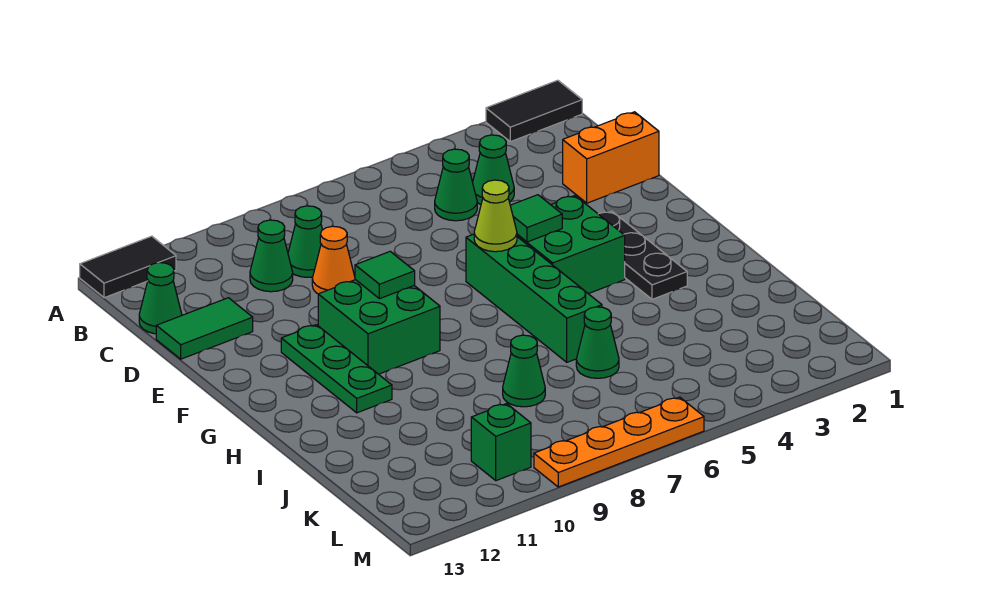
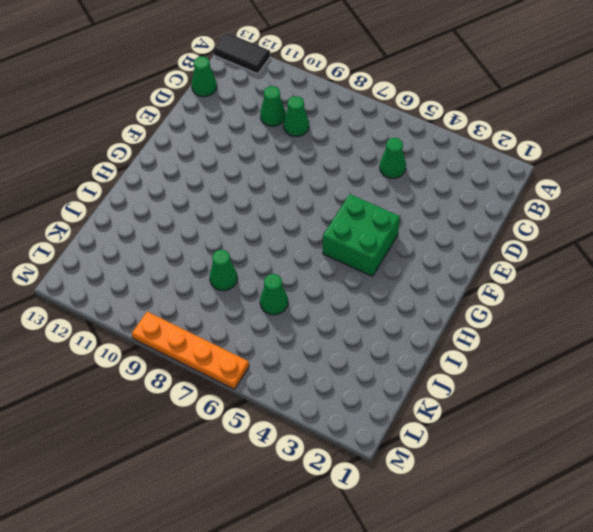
none -> black 1x2 tile [486,80,582,142]
none -> green 1x1 cone [473,135,514,204]
none -> orange 1x2 brick [563,112,659,203]

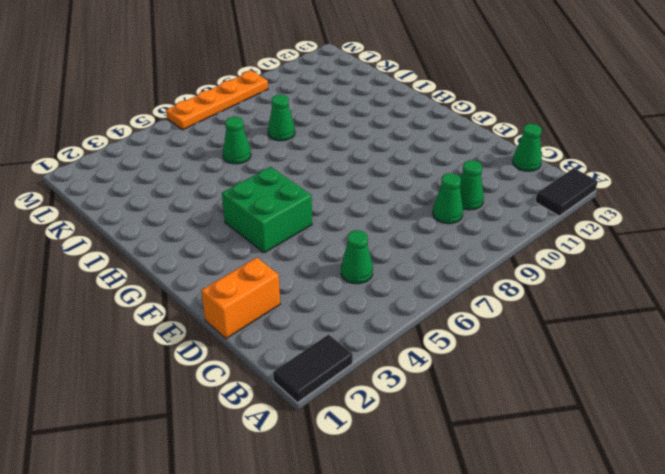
none -> green 1x1 cone [473,135,514,204]
none -> orange 1x1 cone [312,226,355,294]
none -> green 1x2 tile [156,298,253,359]

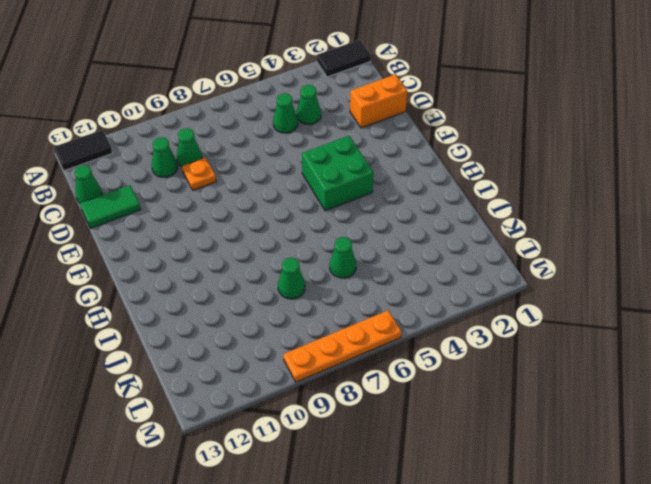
orange 1x1 plate [182,158,216,190] -> orange 1x1 cone [312,226,355,294]
none -> black 1x3 plate [599,211,687,299]
none -> green 1x4 brick [466,234,602,362]
none -> green 2x2 brick [318,280,440,374]

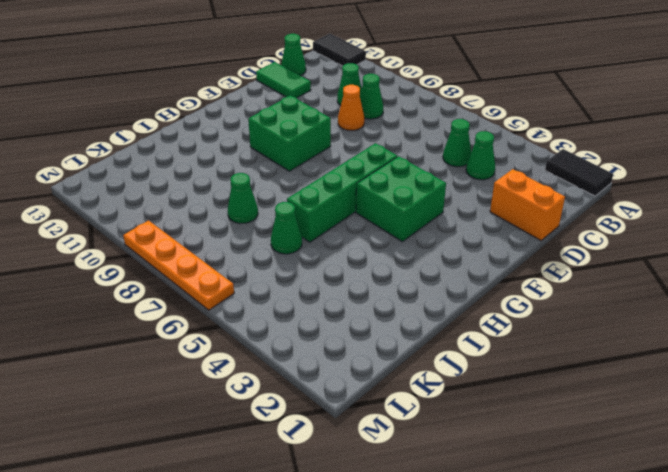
none -> black 1x3 plate [599,211,687,299]
none -> green 1x3 plate [281,325,392,413]
none -> green 1x1 brick [471,404,531,481]

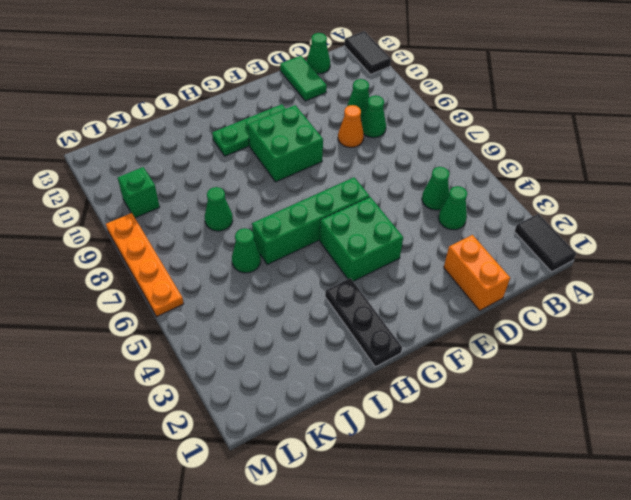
black 1x3 plate [325,278,402,367] -> black 1x3 plate turned to [599,211,687,299]
none -> green 1x1 tile [510,195,562,242]
none -> lime 1x1 cone [474,180,517,252]
none -> green 1x1 tile [355,251,415,299]

